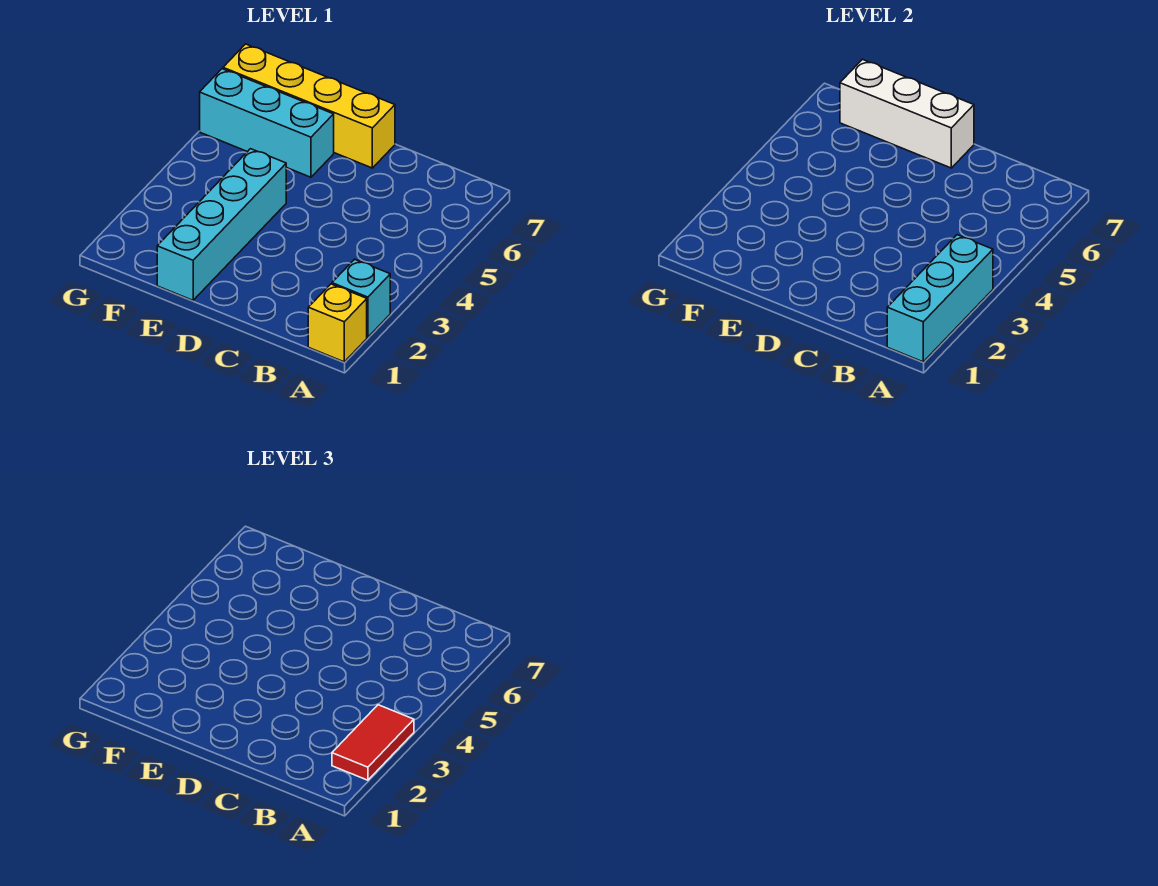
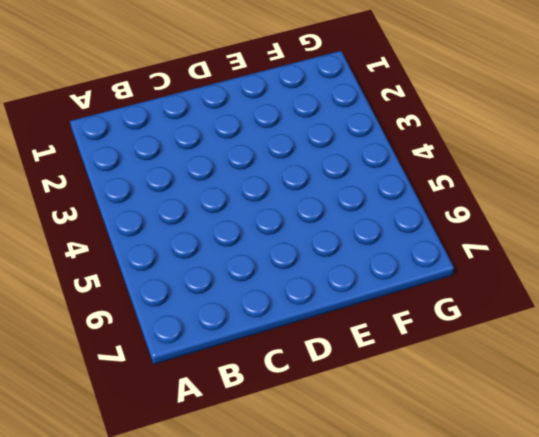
none -> yellow 1x1 brick [308,284,367,362]
none -> cyan 1x1 brick [332,259,390,337]

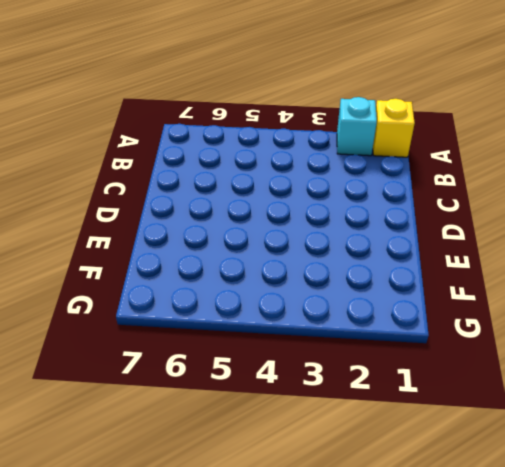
none -> yellow 1x4 brick [223,44,395,168]
none -> cyan 1x4 brick [157,149,286,300]

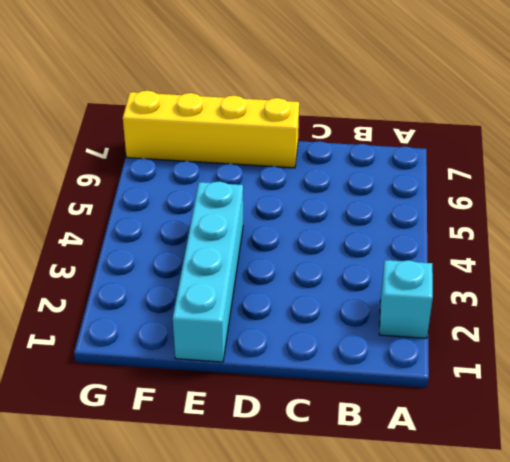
none -> yellow 1x1 brick [308,284,367,362]
none -> cyan 1x3 brick [200,69,334,177]

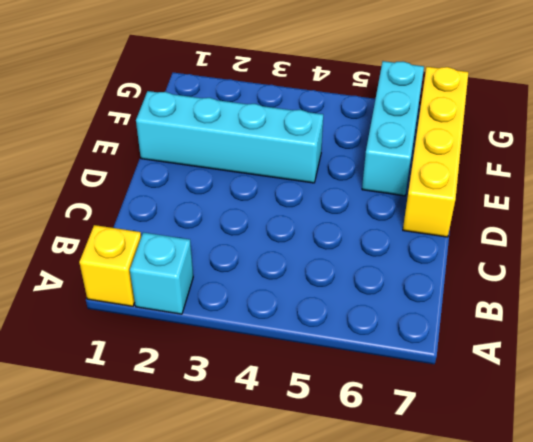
none -> cyan 1x3 brick [887,235,993,362]
none -> white 1x3 brick [840,59,974,168]

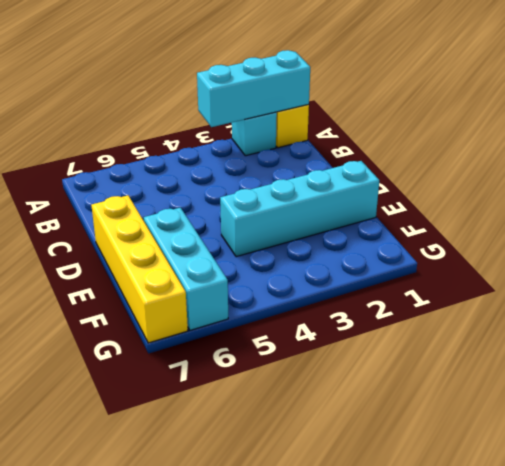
none -> white 1x3 brick [840,59,974,168]
none -> red 1x2 tile [332,705,414,780]

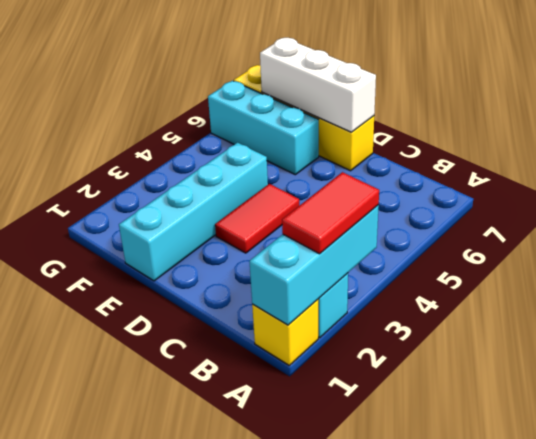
red 1x2 tile [215,184,299,253] -> none

